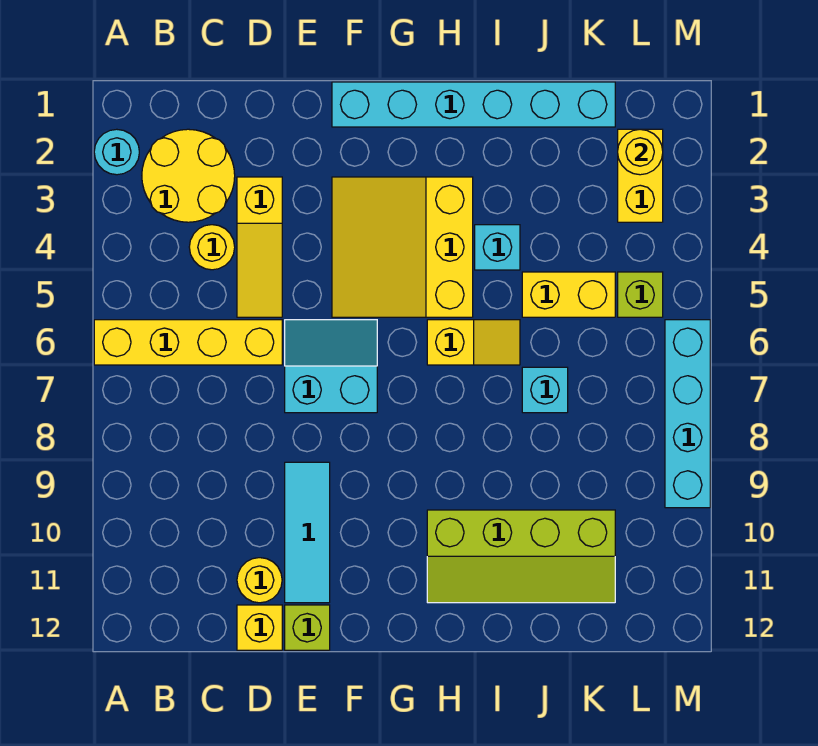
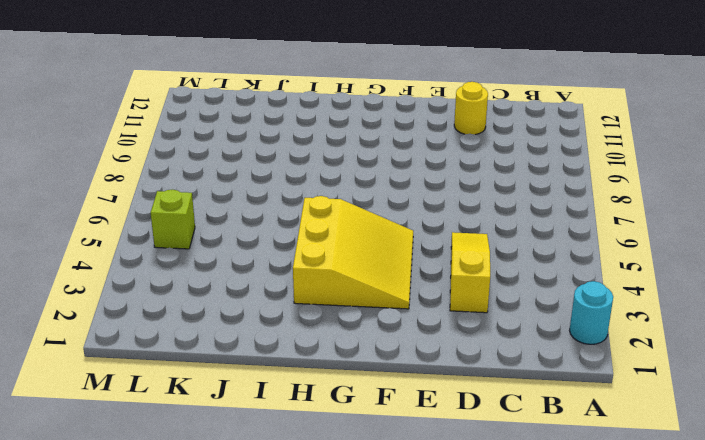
none -> yellow 1x4 brick [94,320,282,365]
none -> yellow 2x2 round brick [142,129,235,222]
none -> yellow 1x1 round brick [189,225,235,270]

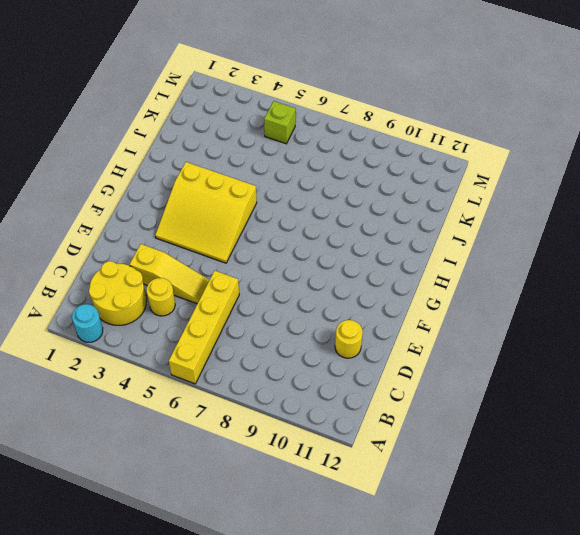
none -> yellow 1x1 brick [237,605,282,650]
none -> cyan 2x2 slope [285,320,377,413]
none -> cyan 1x3 tile [285,462,330,603]

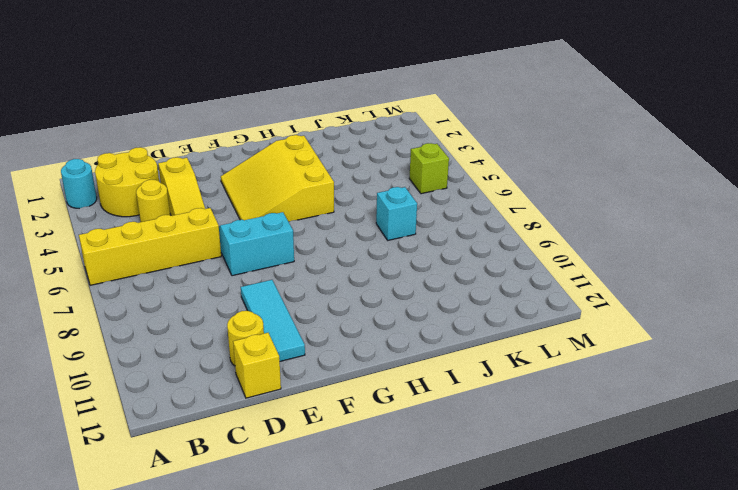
none -> lime 1x1 brick [285,605,330,650]
none -> cyan 1x6 brick [332,82,615,127]
none -> yellow 1x2 slope [427,320,520,365]

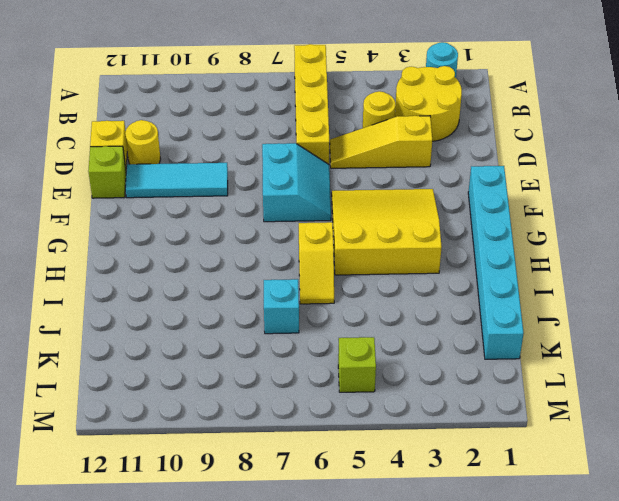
none -> lime 2x4 slope [427,510,615,603]
none -> cyan 1x1 brick [475,225,520,270]
none -> yellow 1x2 brick [522,272,615,317]

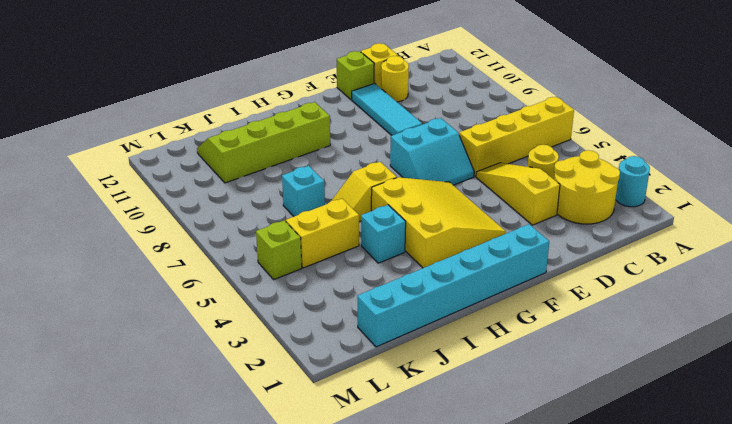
none -> yellow 1x2 brick [618,129,663,222]
none -> cyan 1x4 brick [665,320,710,508]
none -> yellow 1x1 round brick [618,129,663,175]

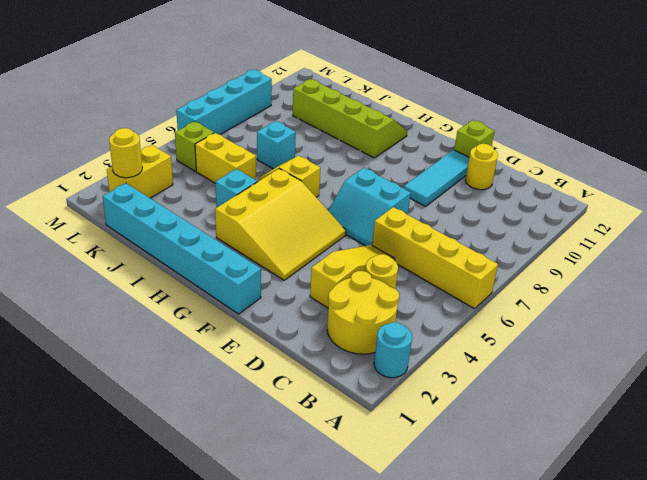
none -> yellow 1x1 brick [237,605,282,650]

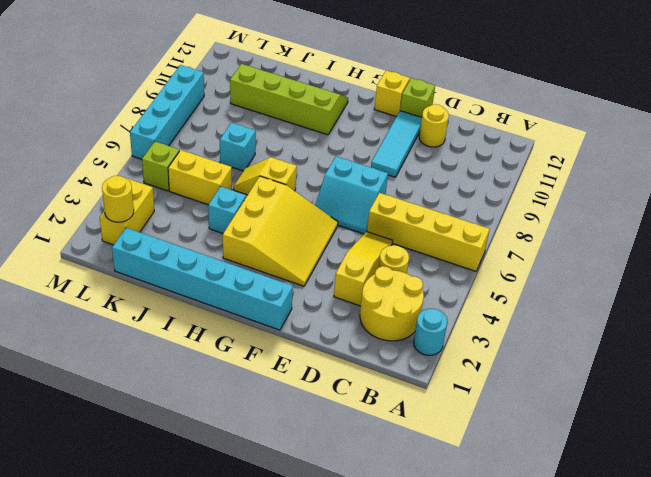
yellow 1x1 brick [374,70,410,116] -> yellow 1x1 brick moved to [237,605,282,650]

